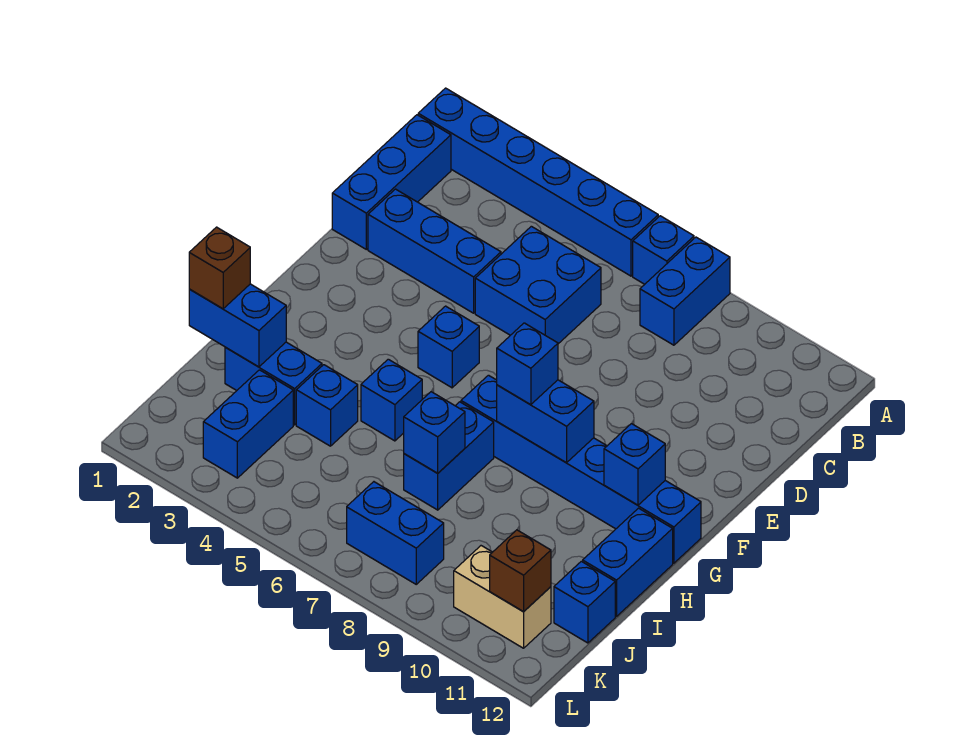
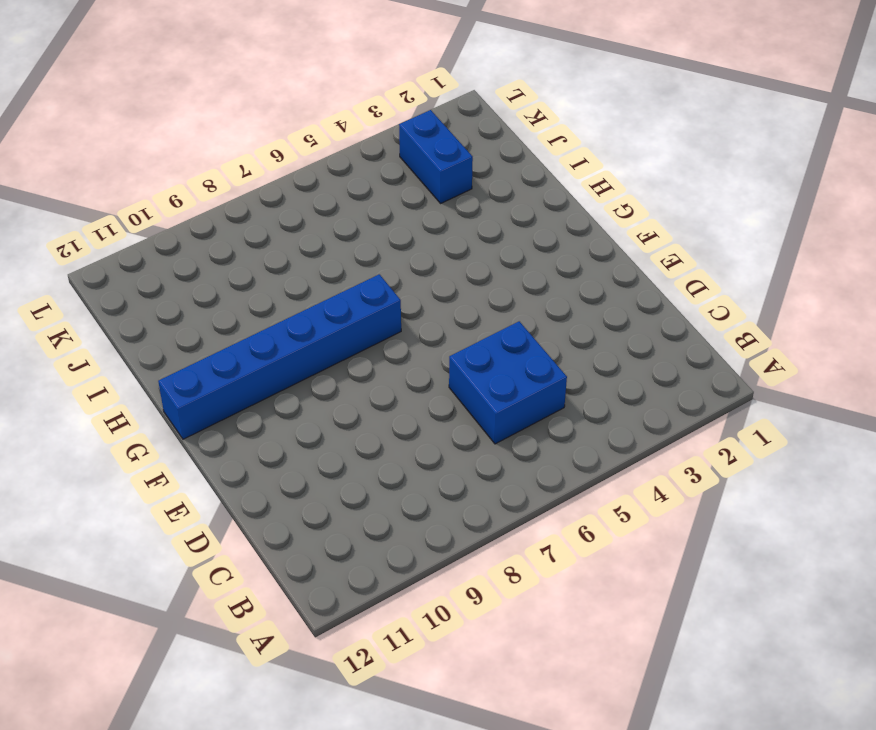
none -> blue 1x6 brick [418,88,658,276]
none -> blue 1x1 brick [633,216,694,284]
none -> blue 1x2 brick [640,237,730,345]

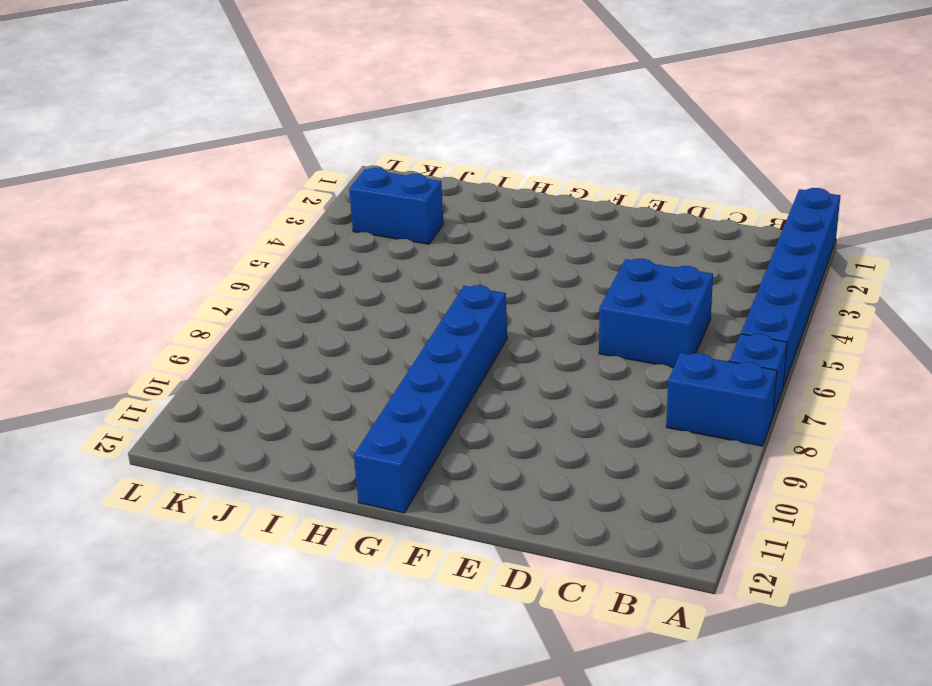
none -> blue 1x3 brick [332,115,451,249]
none -> blue 1x3 brick [368,189,501,313]
none -> blue 1x1 brick [418,306,479,388]

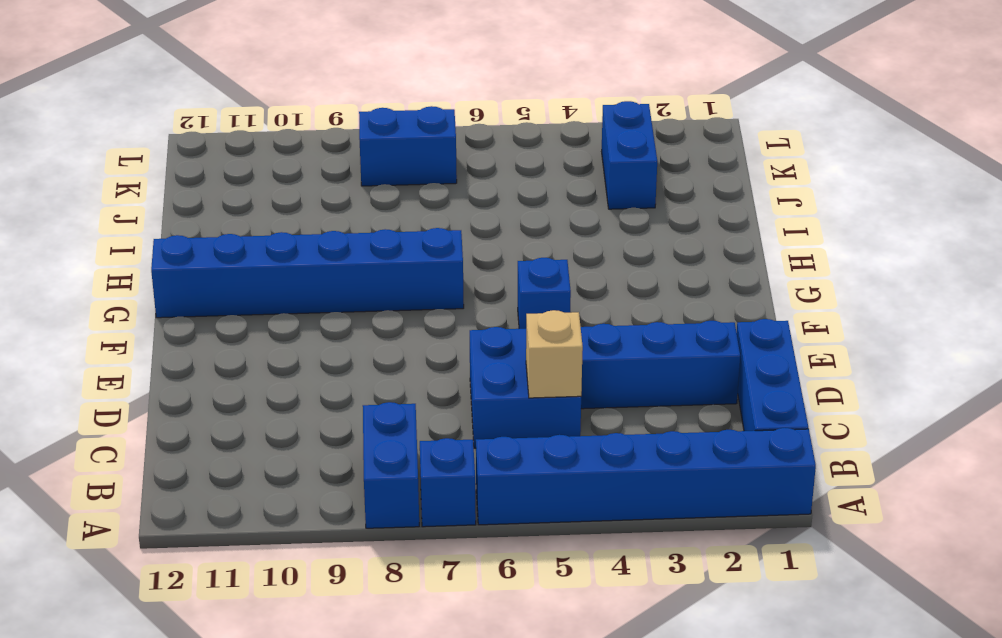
tan 1x1 brick [526,310,583,398] -> none
none -> blue 1x1 brick [361,359,422,441]
none -> blue 1x2 brick [404,402,494,510]
none -> blue 1x2 brick [583,508,673,616]

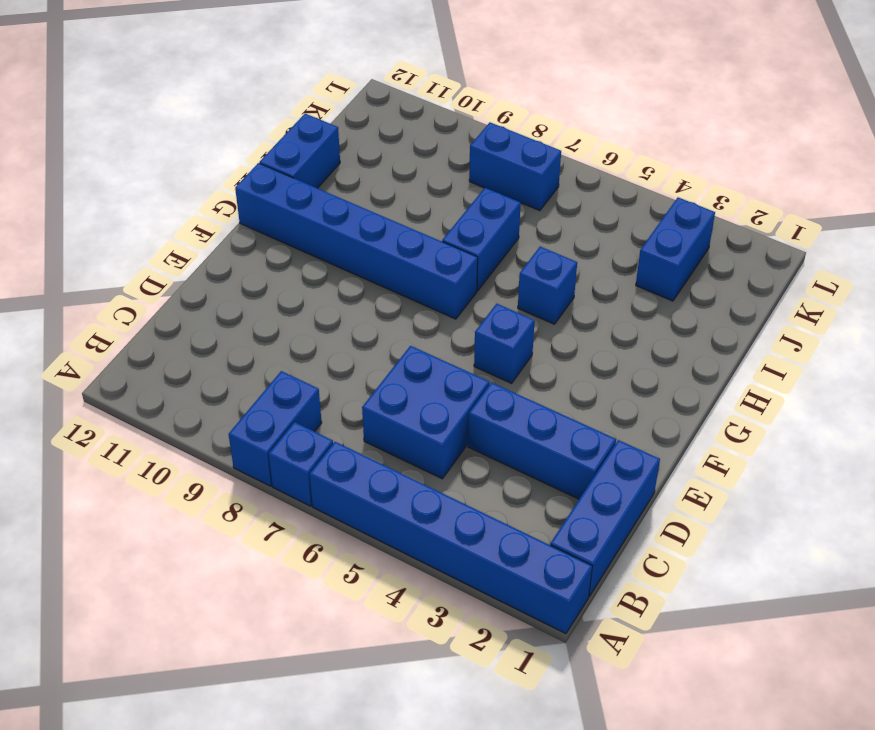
none -> blue 1x2 brick [225,342,322,425]
none -> blue 1x1 brick [296,365,358,446]
none -> blue 1x1 brick [554,561,615,643]

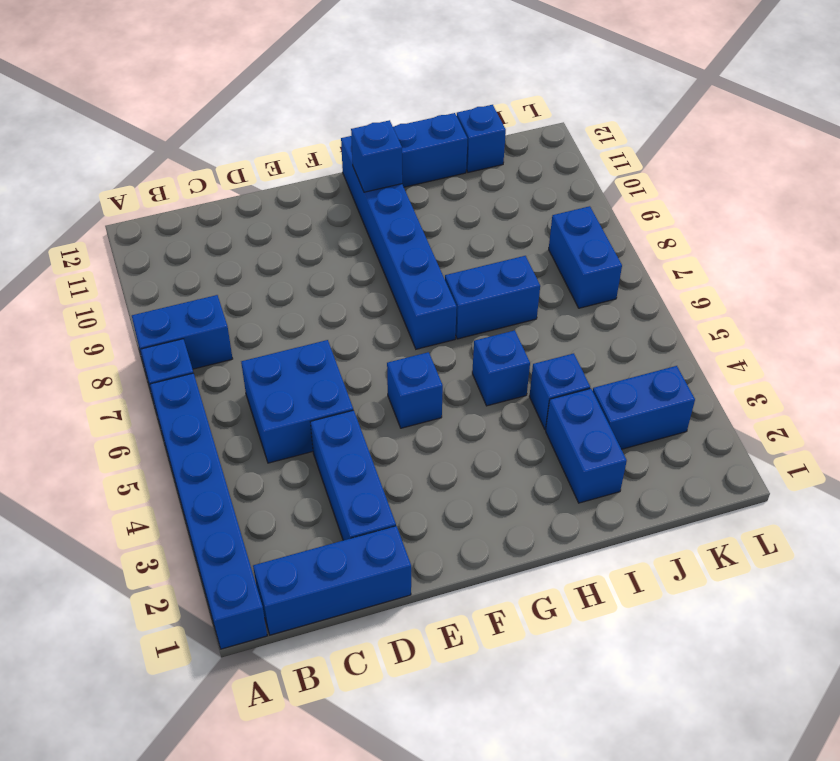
none -> tan 1x2 brick [454,546,551,648]
none -> blue 1x2 brick [497,380,594,463]
none -> blue 1x2 brick [189,284,286,367]

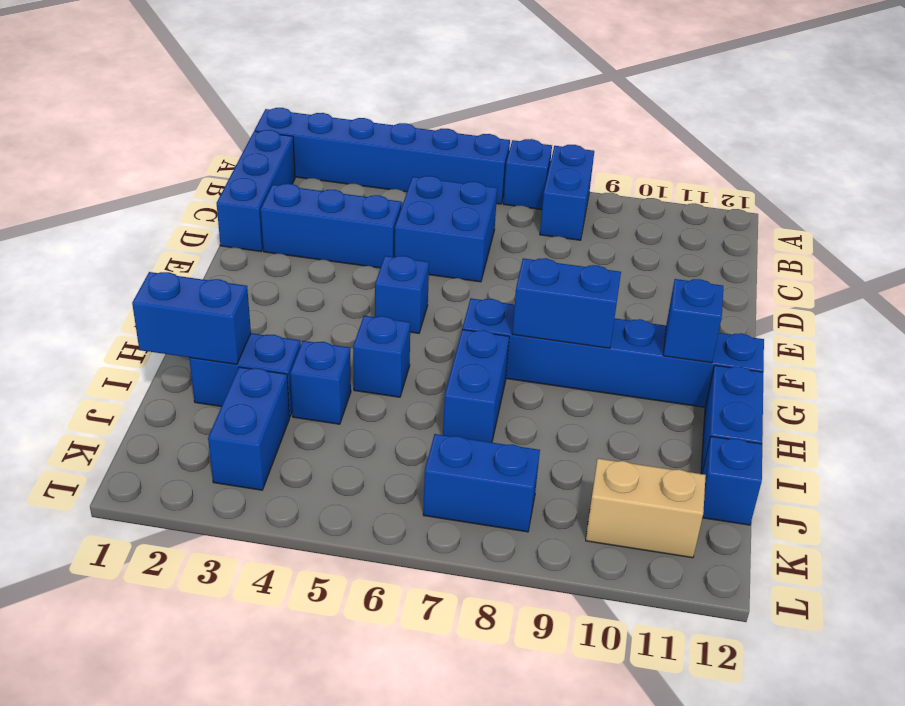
none -> blue 1x1 brick [404,392,465,473]
none -> brown 1x1 brick [490,530,551,611]
none -> blue 1x1 brick [497,323,558,405]

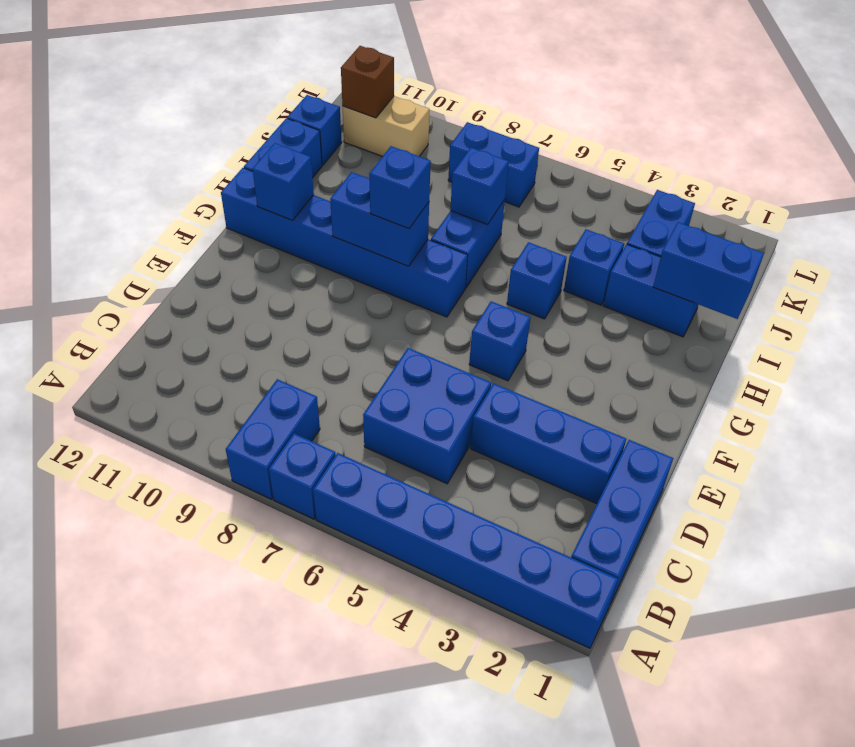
none -> brown 1x1 brick [189,227,250,309]

